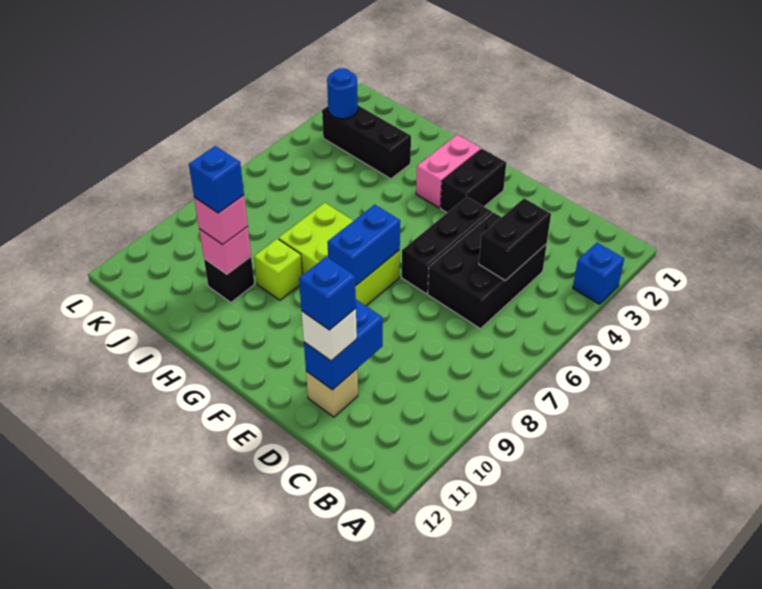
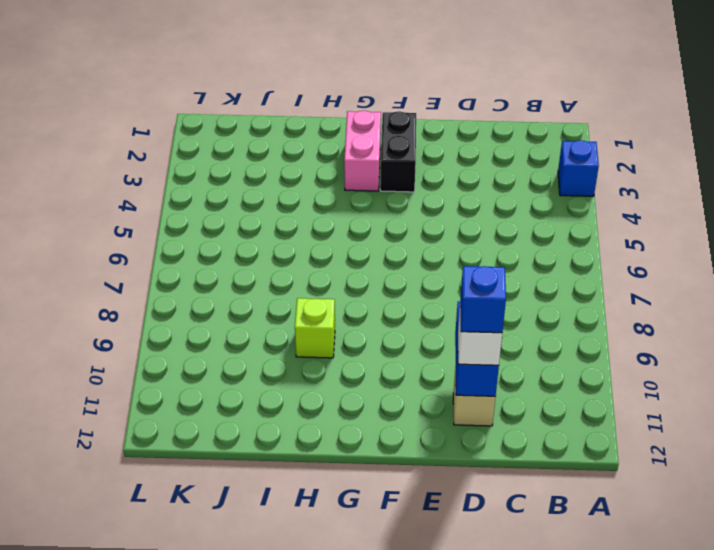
none -> black 2x3 brick [428,212,547,329]
none -> black 1x3 brick [402,197,492,294]
none -> lime 2x3 brick [279,203,400,306]

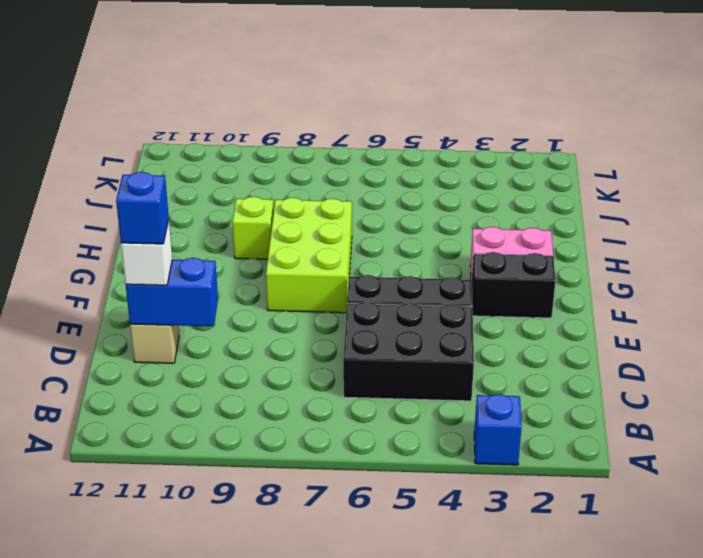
none -> black 1x3 brick [322,105,411,179]
none -> black 1x1 brick [204,257,254,302]
none -> black 1x2 brick [479,198,551,281]

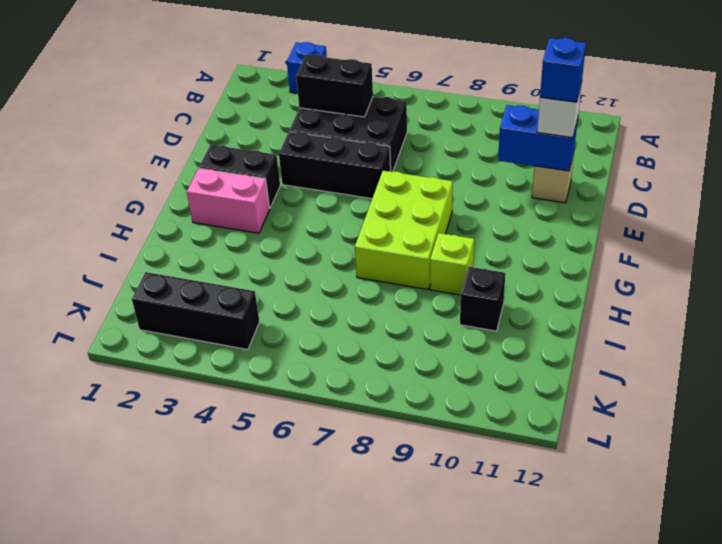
black 1x3 brick [132,272,260,350] -> black 1x3 brick turned to [322,105,411,179]
none -> blue 1x2 brick [327,205,400,286]
none -> pink 1x1 brick [199,227,251,274]
none -> blue 1x1 round brick [327,68,358,119]

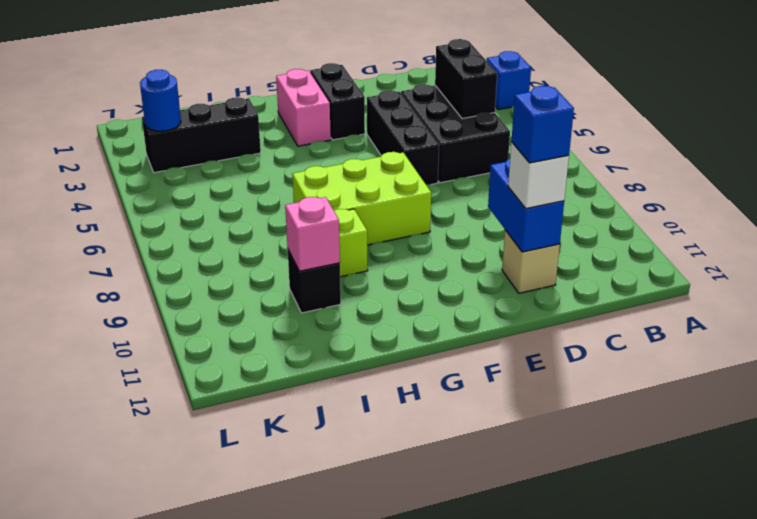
none -> blue 1x2 brick [327,205,400,286]
none -> pink 1x1 brick [194,195,248,245]
none -> blue 1x1 brick [189,146,244,213]

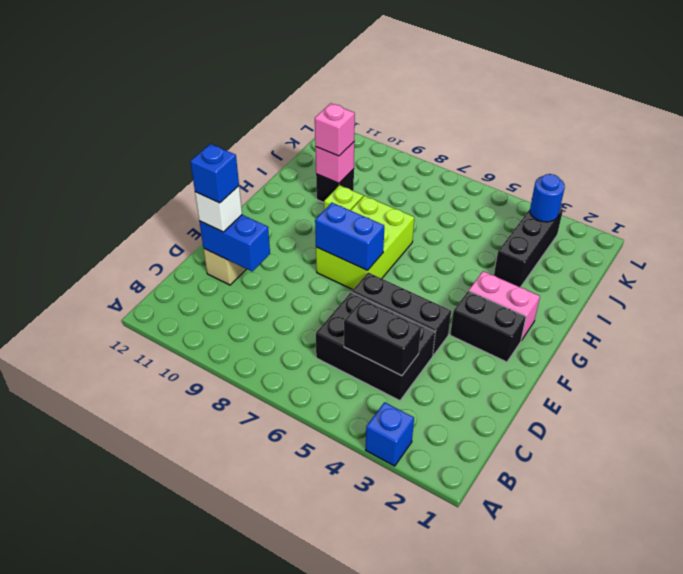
none -> blue 1x1 brick [189,146,244,213]

